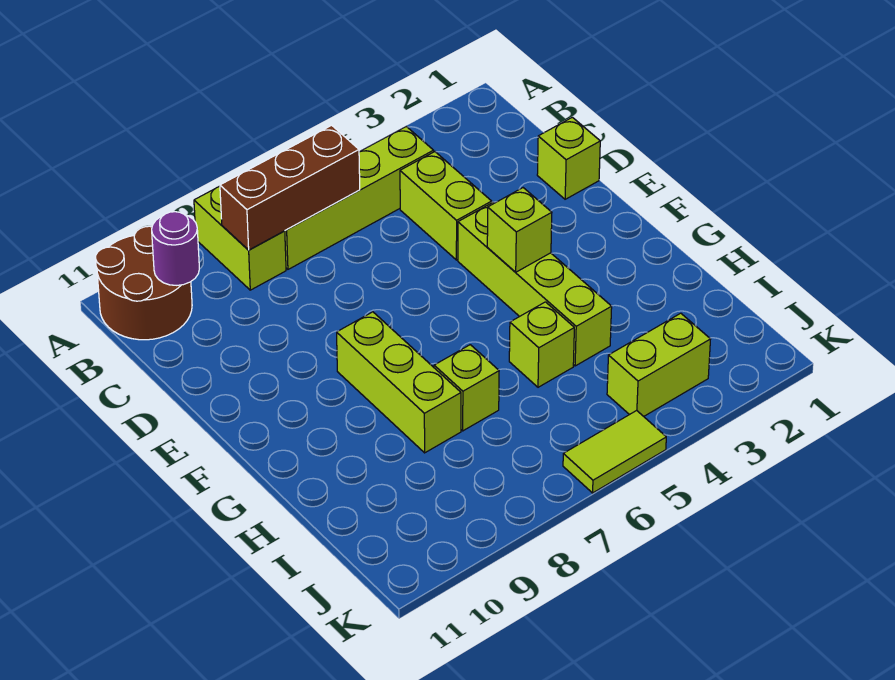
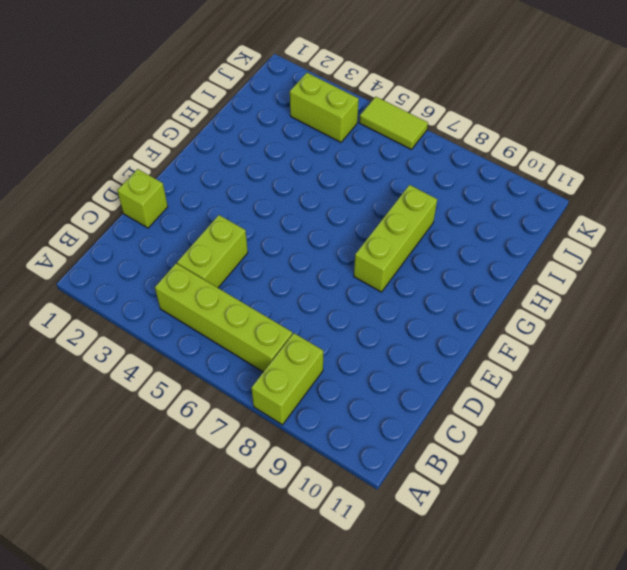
none -> brown 2x2 round brick [95,226,192,340]
none -> lime 1x4 brick [458,203,612,366]
none -> lime 1x1 brick [509,302,574,387]

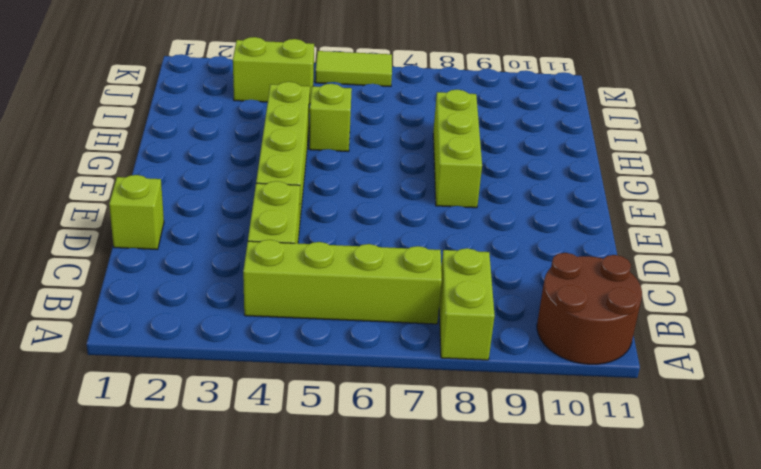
none -> lime 1x1 brick [434,345,499,431]
none -> brown 1x3 brick [220,125,360,250]
none -> purple 1x1 round brick [152,212,199,285]

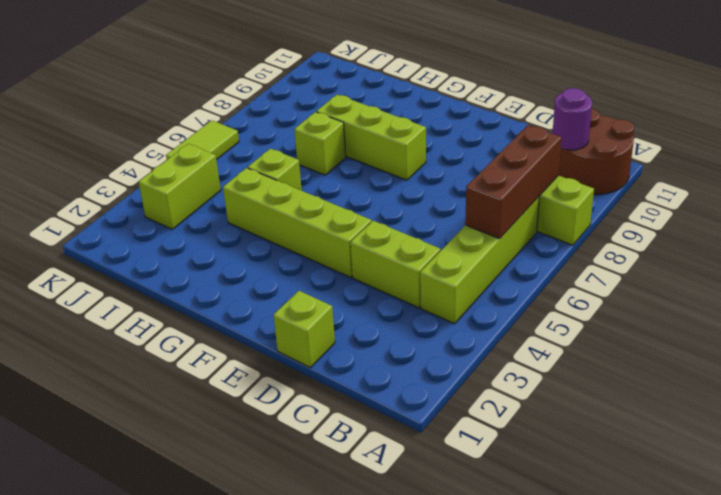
none -> lime 1x1 brick [487,188,552,272]

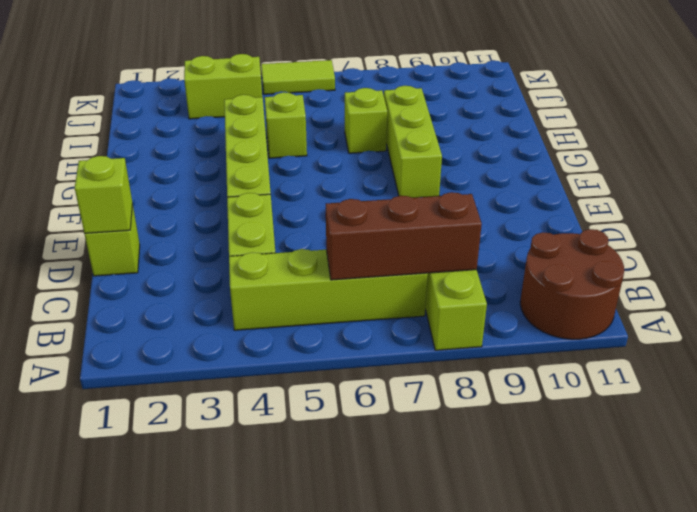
lime 1x1 brick [75,156,133,233] -> lime 1x1 brick moved to [487,188,552,272]
none -> purple 1x1 round brick [152,212,199,285]

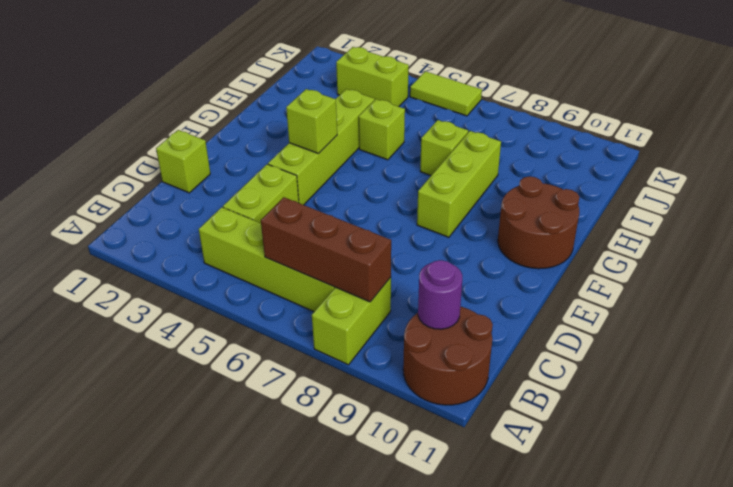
brown 2x2 round brick [498,176,579,269] -> none

